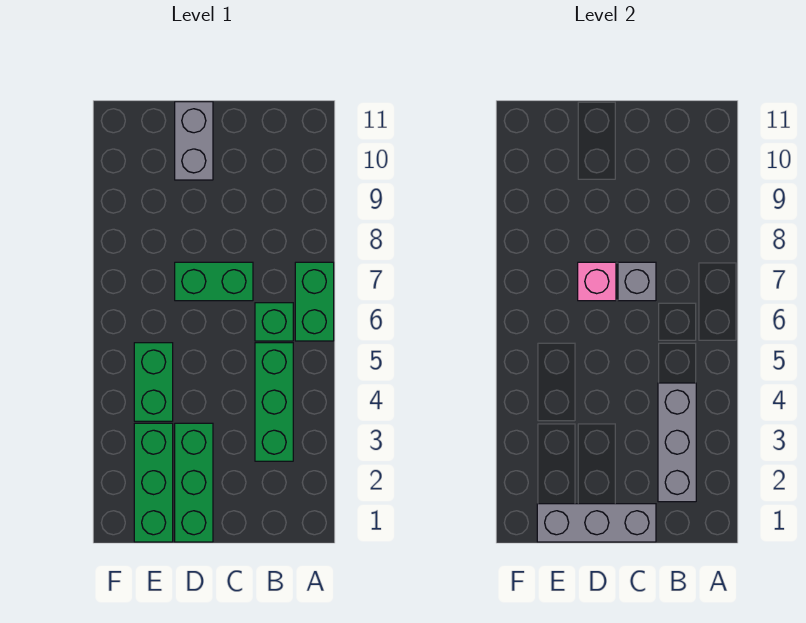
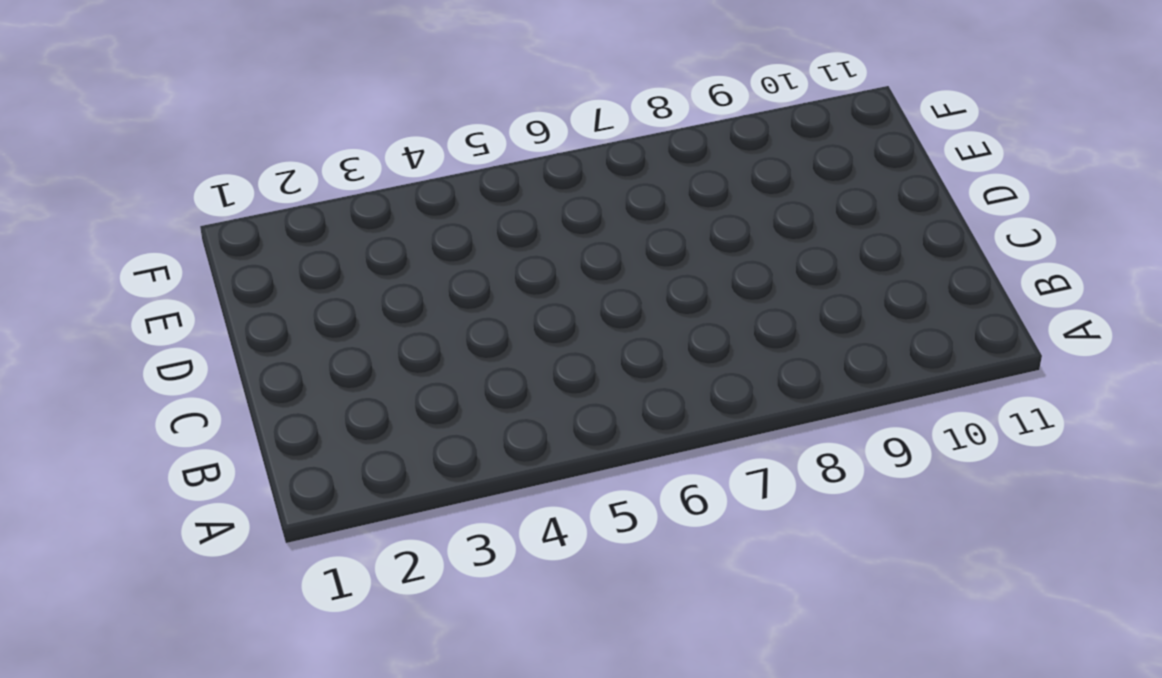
none -> green 1x2 brick [295,262,334,341]
none -> green 1x3 brick [255,343,293,461]
none -> green 1x1 brick [255,303,293,341]

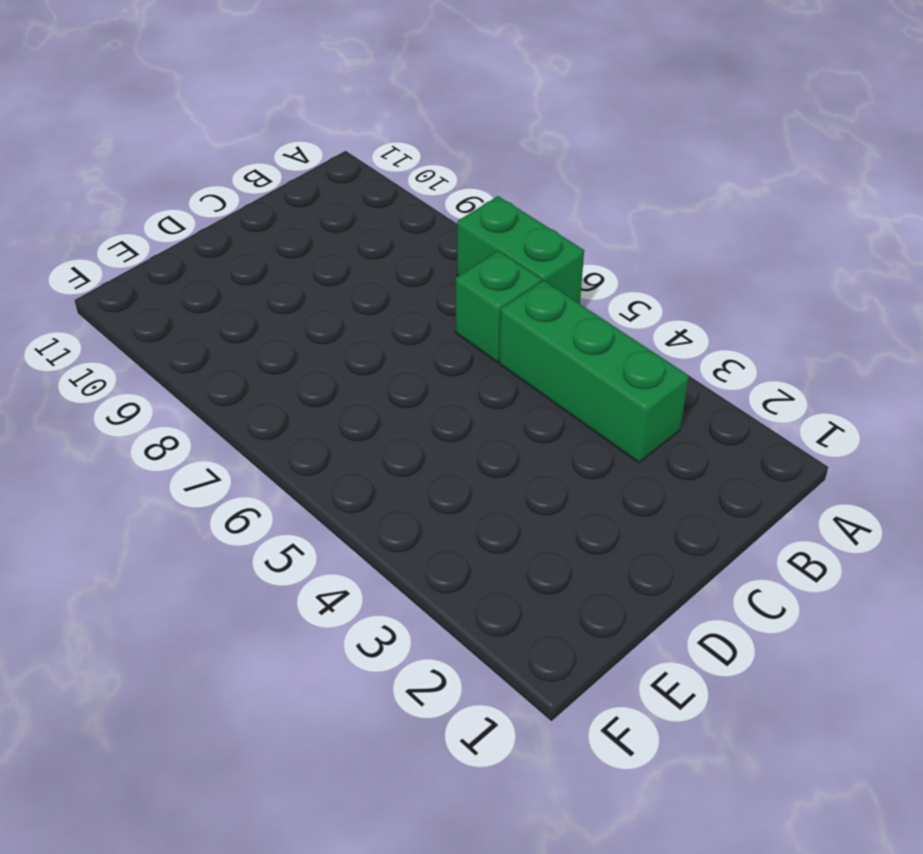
none -> green 1x2 brick [175,262,253,301]
none -> green 1x3 brick [175,423,213,542]
none -> grey 1x2 brick [175,102,213,180]

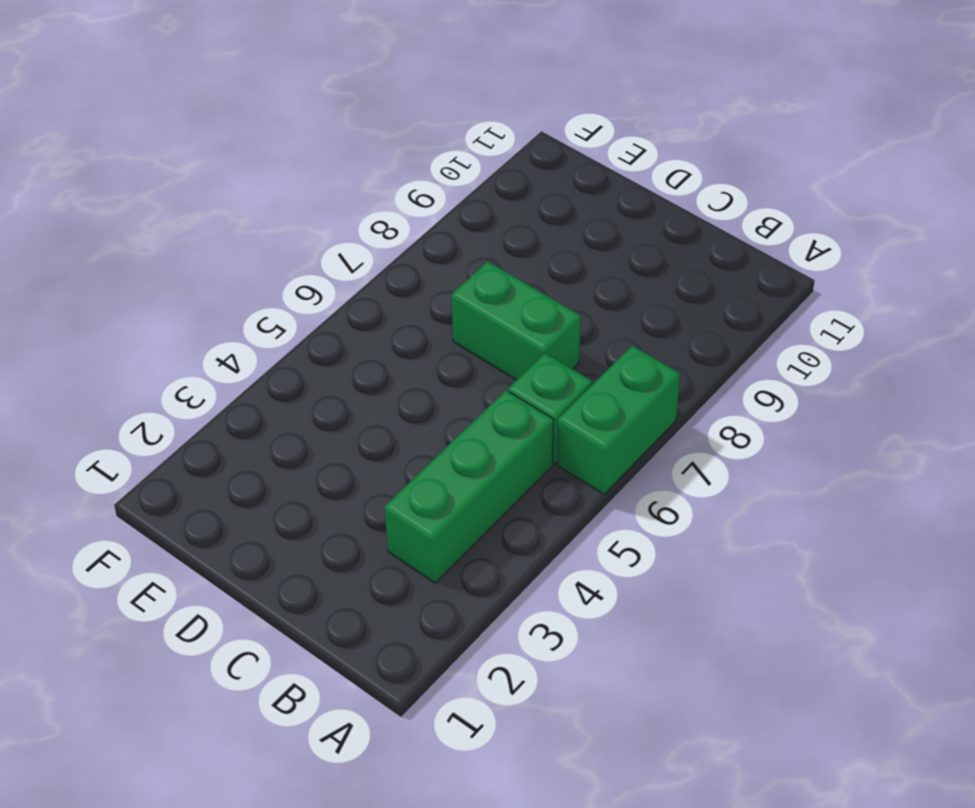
none -> green 1x3 brick [175,423,213,542]
none -> grey 1x2 brick [175,102,213,180]
none -> green 1x3 brick [134,423,173,542]

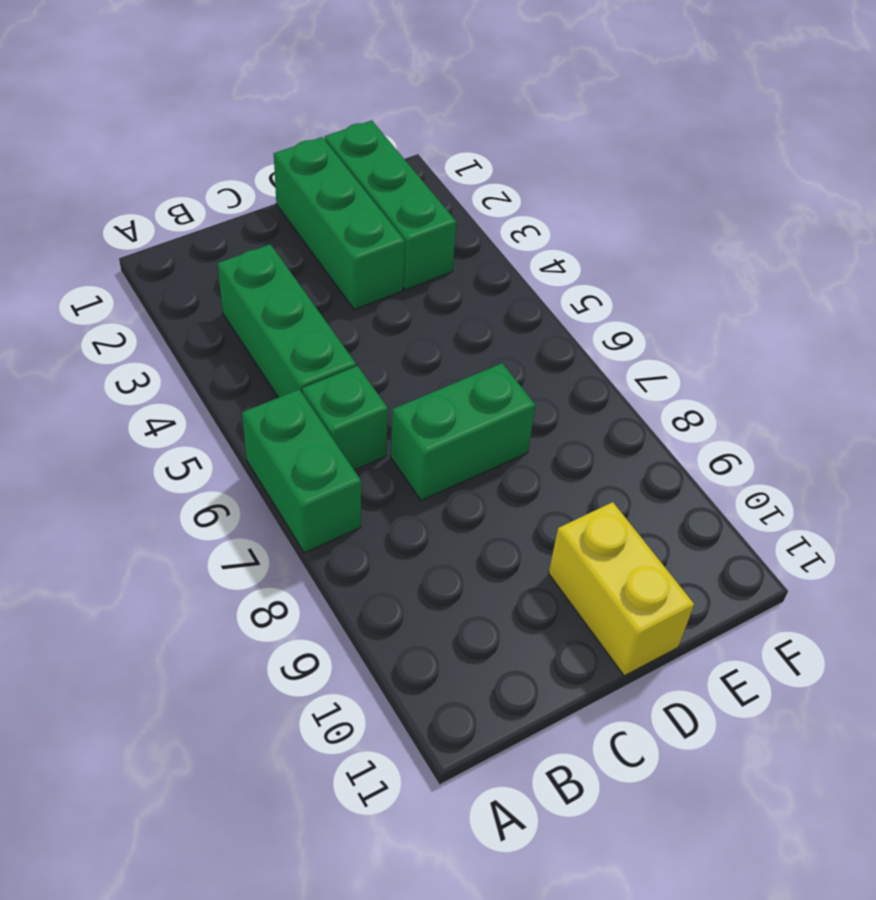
yellow 1x2 brick [549,502,694,676] -> grey 1x2 brick [175,102,213,180]
none -> green 1x2 brick [134,343,173,421]
none -> grey 1x3 brick [658,383,696,502]
none -> grey 1x3 brick [537,504,656,542]

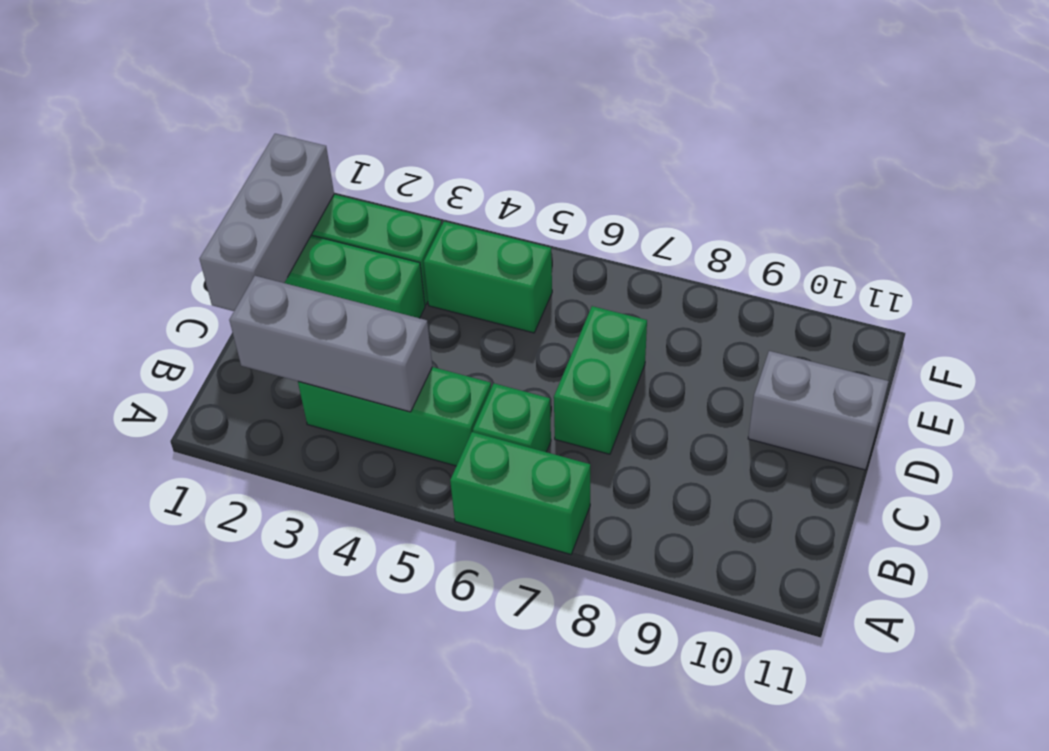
none -> grey 1x1 brick [618,262,656,301]
none -> pink 1x1 brick [578,262,616,301]

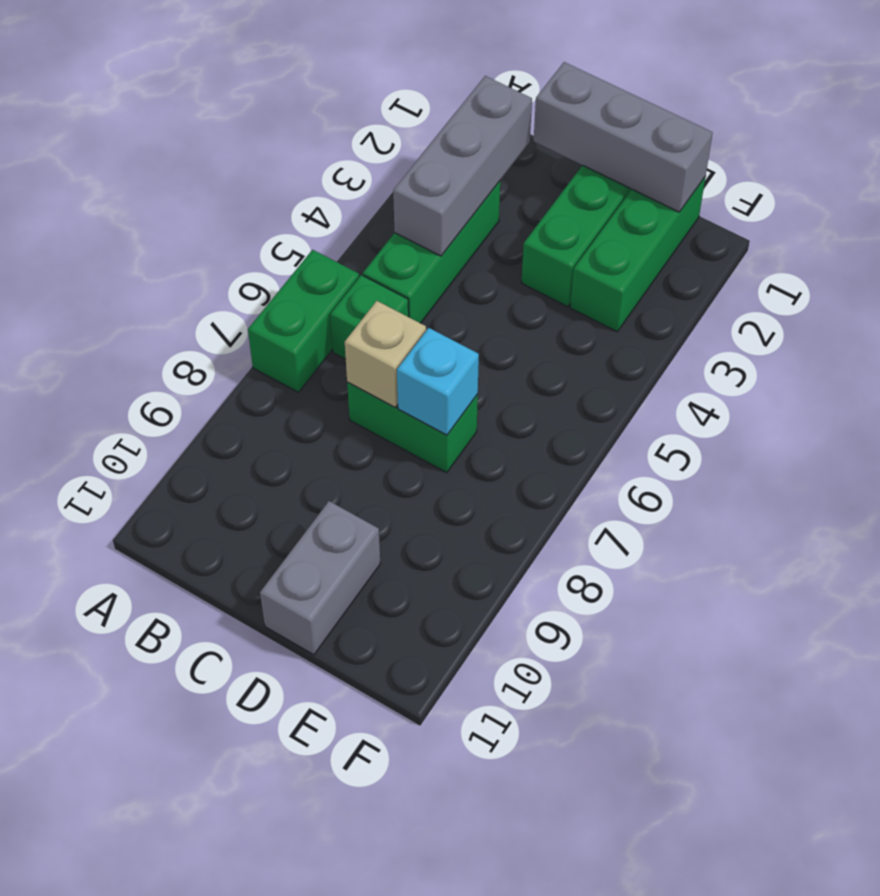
tan 1x1 brick [345,301,426,408] -> grey 1x1 brick [618,262,656,301]
cyan 1x1 brick [397,328,479,435] -> pink 1x1 brick [578,262,616,301]
none -> green 1x2 brick [134,343,173,421]

